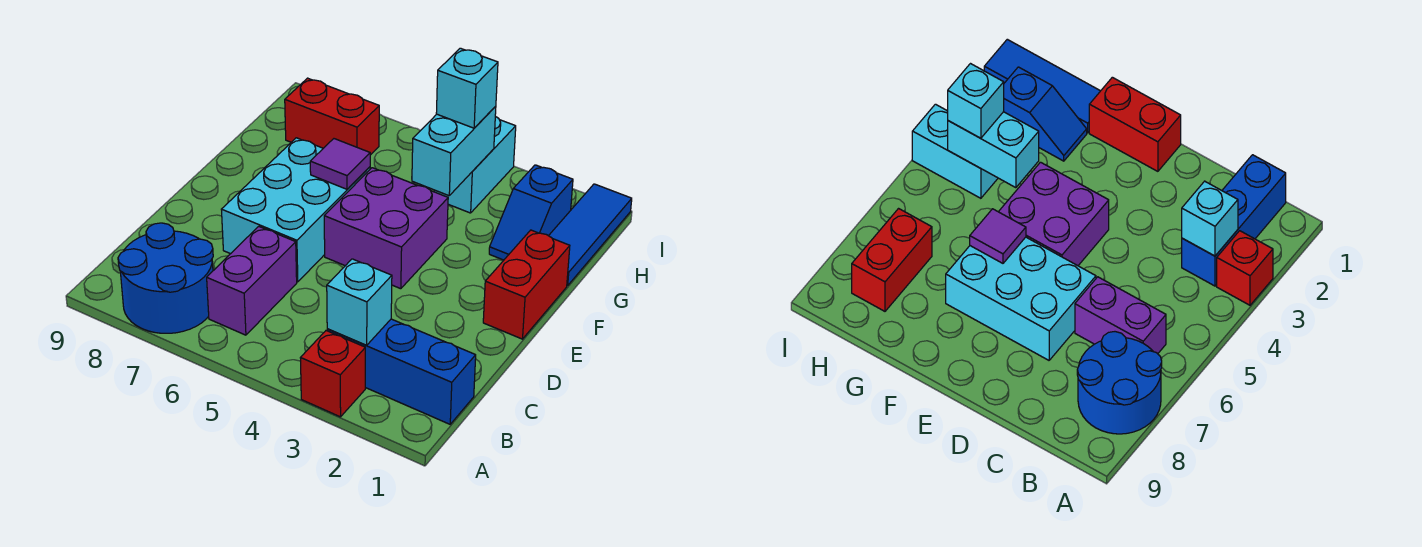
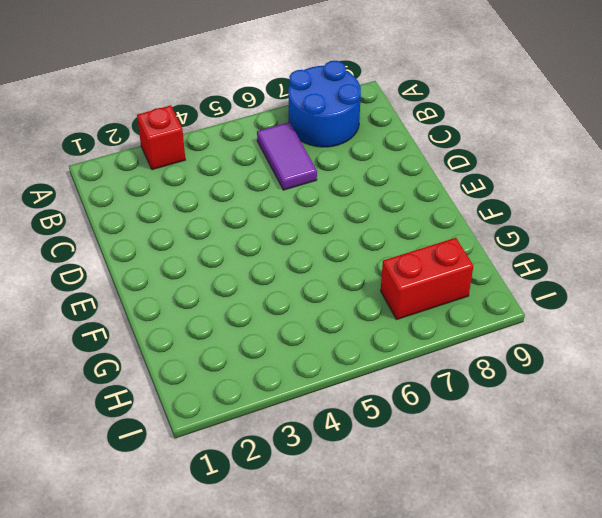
purple 1x2 tile [257,122,317,190] -> purple 1x2 brick [207,226,297,335]
none -> blue 1x3 brick [327,319,476,424]
none -> cyan 2x3 brick [221,138,370,282]
none -> red 1x2 brick [483,230,570,339]

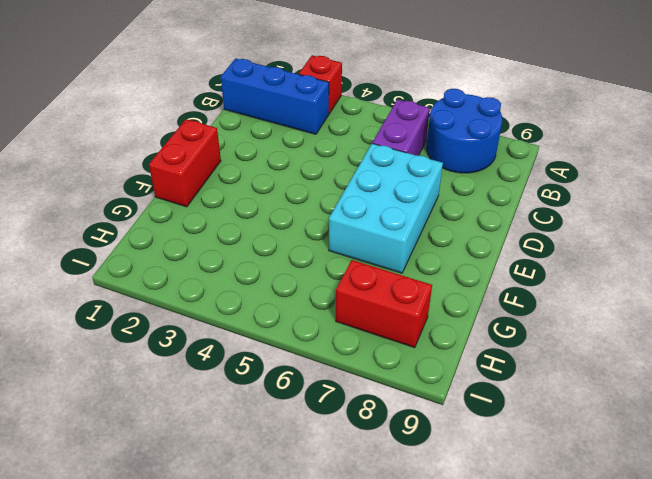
none -> purple 2x2 brick [324,168,448,289]
none -> blue 1x3 tile [549,184,632,286]
none -> blue 1x2 slope [489,165,573,260]

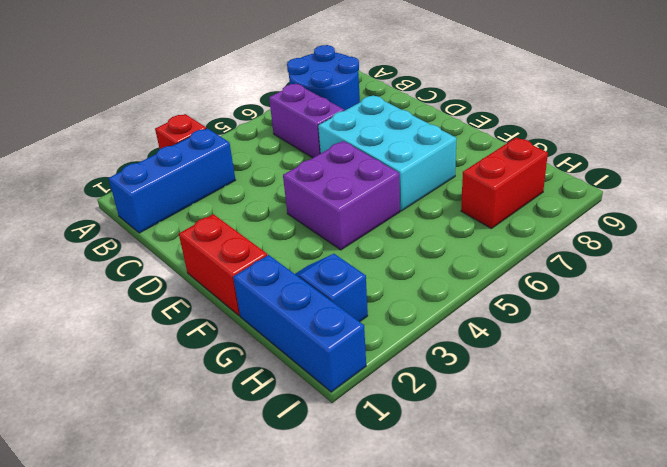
blue 1x3 brick [233,255,366,392] -> blue 1x3 tile [549,184,632,286]
none -> cyan 1x2 brick [434,116,516,213]
none -> cyan 1x1 brick [327,259,392,345]
none -> purple 1x1 tile [310,139,370,189]

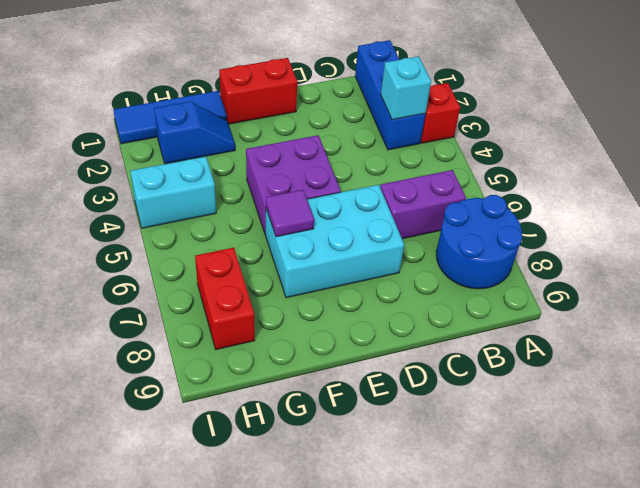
none -> cyan 1x2 brick [412,106,496,196]
none -> cyan 1x1 brick [436,48,498,128]

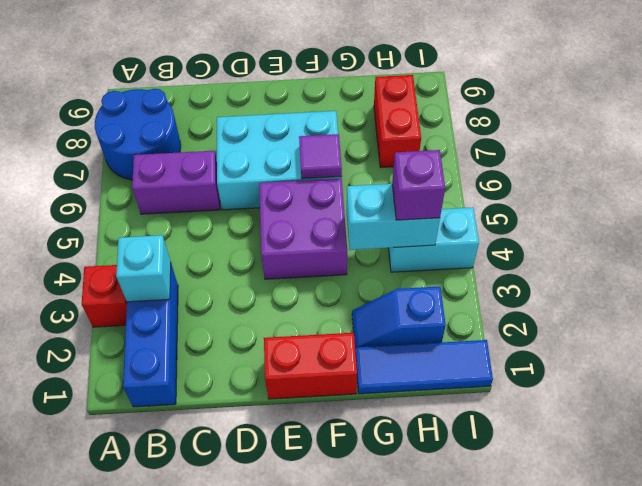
purple 1x1 brick [392,150,445,220] -> cyan 1x1 brick [436,48,498,128]

